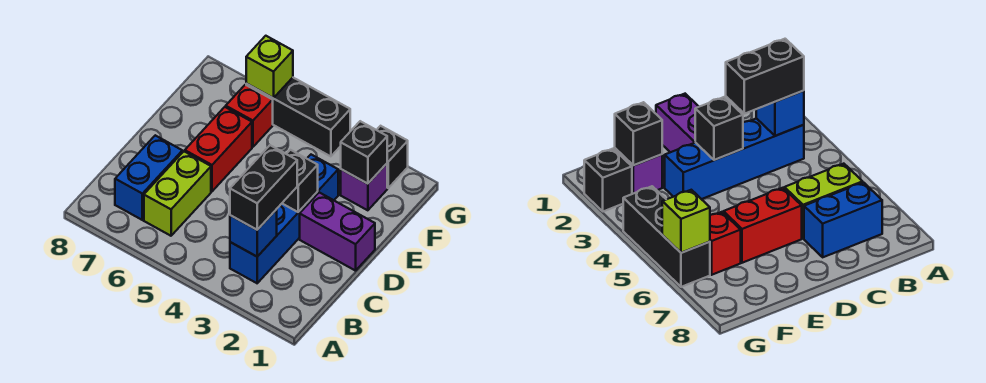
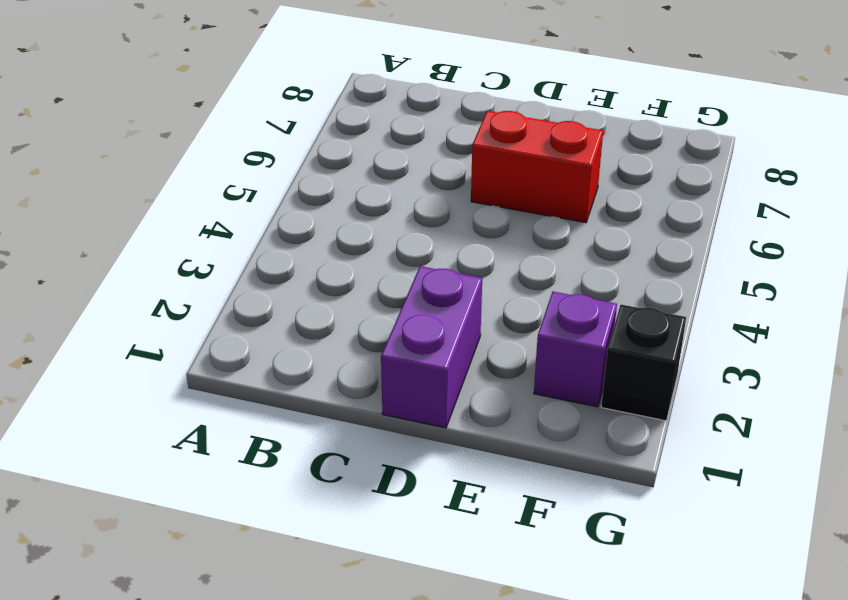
none -> blue 1x4 brick [230,155,338,283]
none -> lime 1x2 brick [144,151,211,236]
none -> blue 1x2 brick [115,135,182,220]

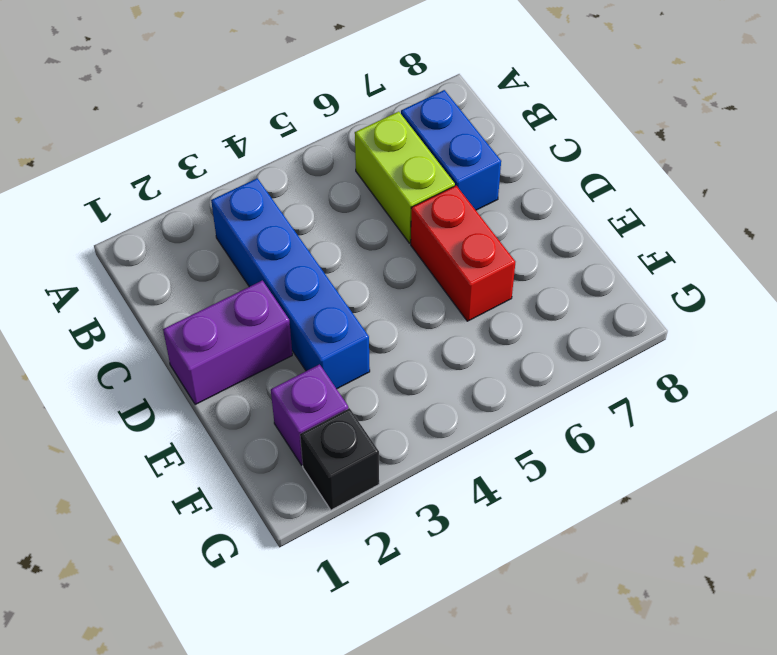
none -> red 1x1 brick [226,85,273,147]
none -> black 1x3 brick [246,78,350,156]
none -> blue 1x1 brick [230,209,277,257]

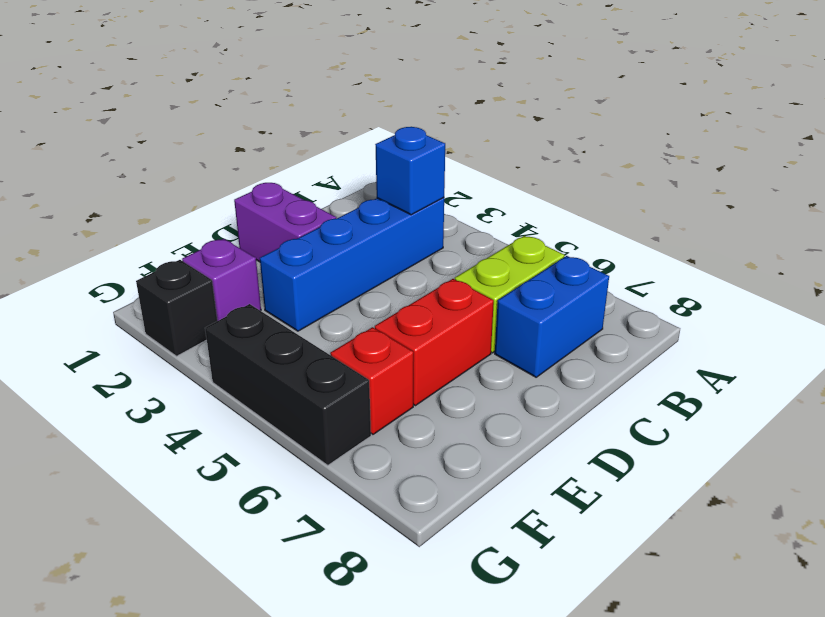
none -> black 1x1 brick [282,150,318,212]
none -> black 1x1 brick [341,121,387,184]
none -> lime 1x1 brick [246,36,293,98]

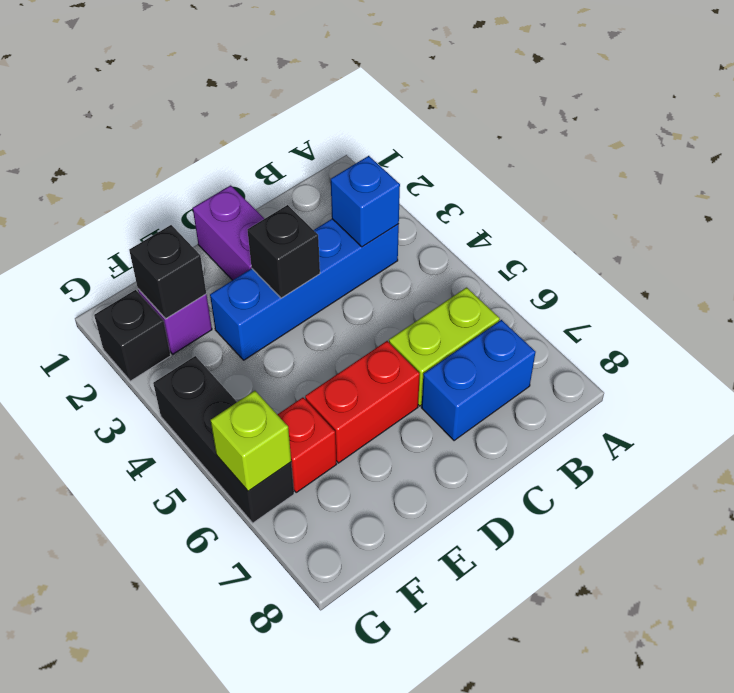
none -> black 1x2 brick [230,145,297,230]

